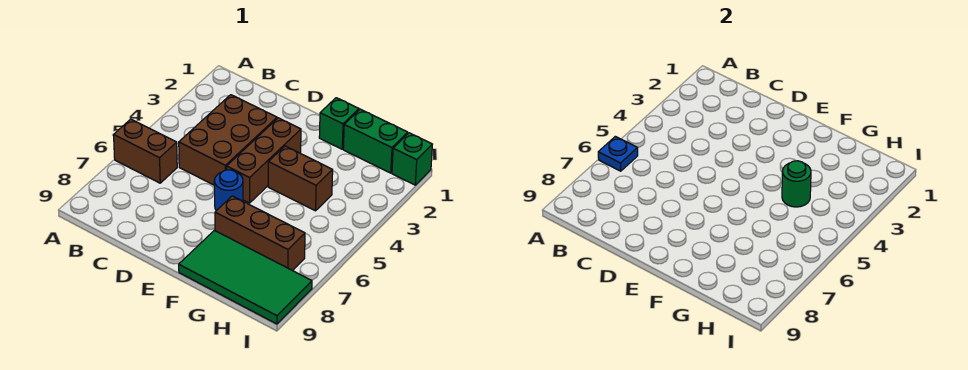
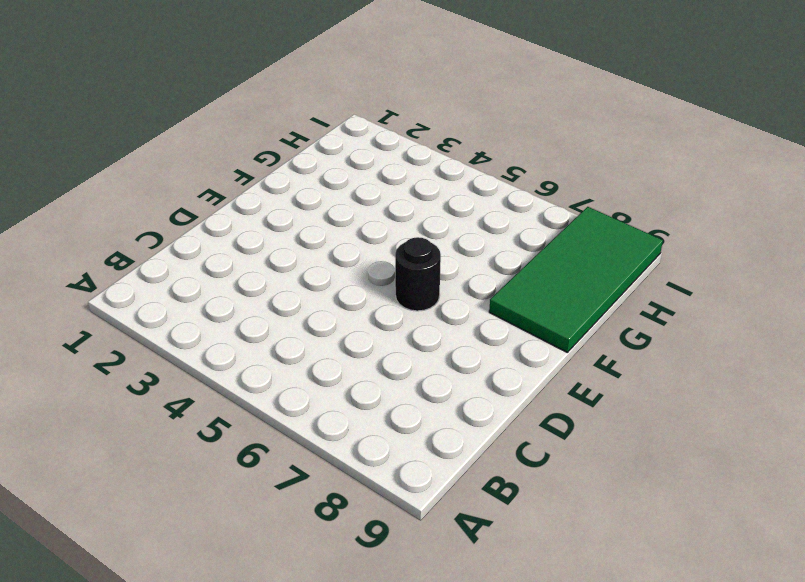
black 1x1 round brick [395,237,441,311] -> blue 1x1 round brick [214,170,243,211]
none -> brown 1x2 brick [114,119,177,183]
none -> brown 2x3 brick [179,95,277,185]
none -> brown 1x3 brick [227,118,301,203]

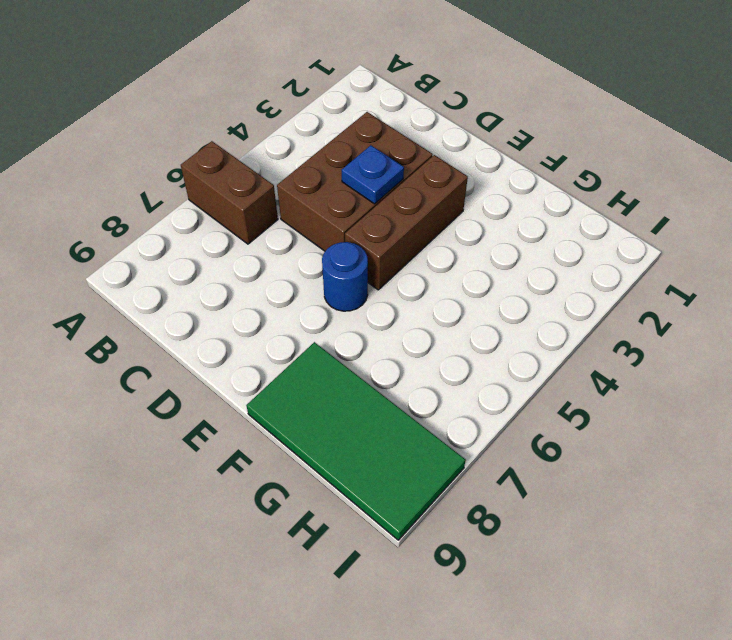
blue 1x1 plate [342,145,404,204] -> blue 1x1 plate moved to [598,136,638,171]
none -> green 1x1 brick [319,98,359,149]
none -> brown 1x2 brick [268,146,333,211]
none -> brown 1x3 brick [215,196,305,271]

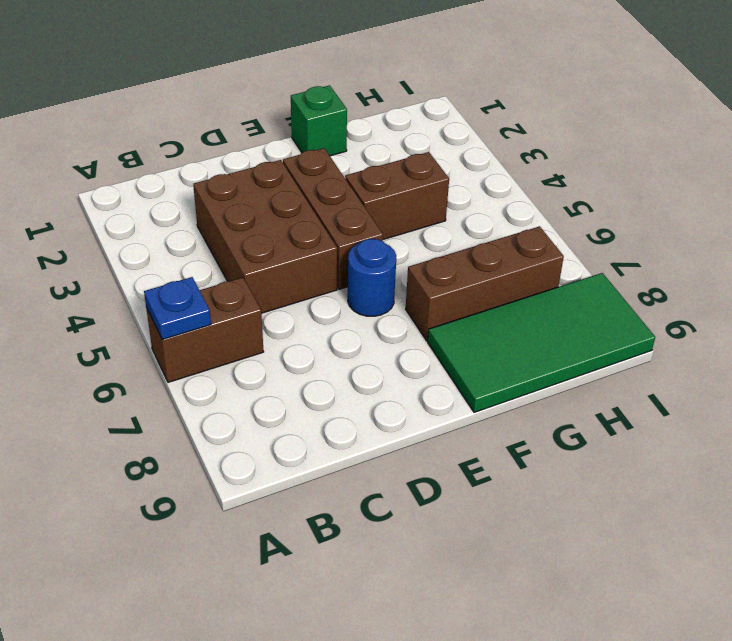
none -> green 1x2 brick [343,109,408,173]
none -> green 1x1 brick [392,133,432,185]
none -> green 1x1 round brick [782,161,811,207]

